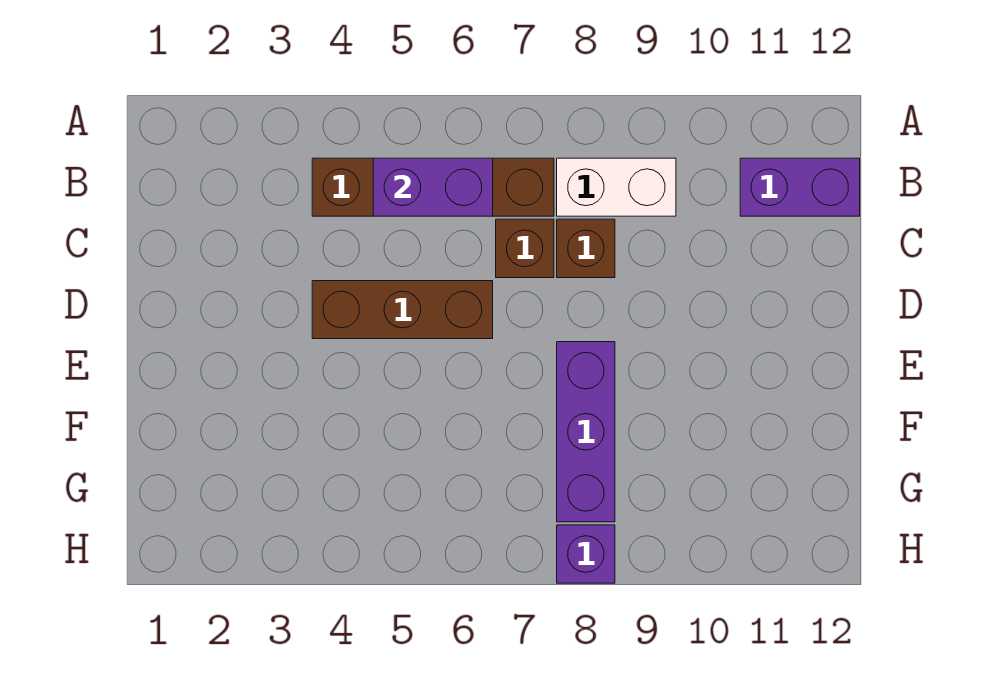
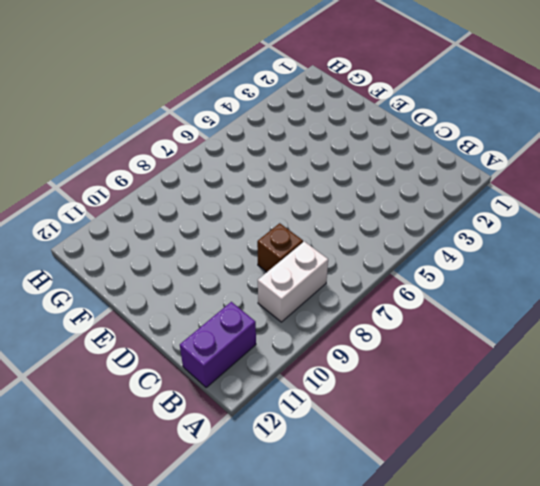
none -> brown 1x4 brick [312,158,554,216]
none -> brown 1x1 brick [496,219,554,278]

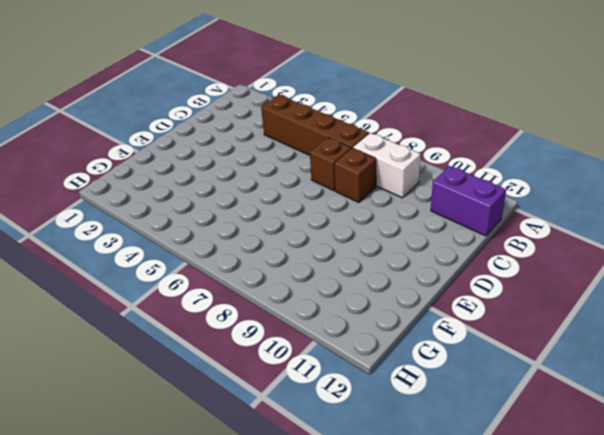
none -> brown 1x3 brick [312,281,493,339]
none -> purple 1x3 brick [557,342,615,522]

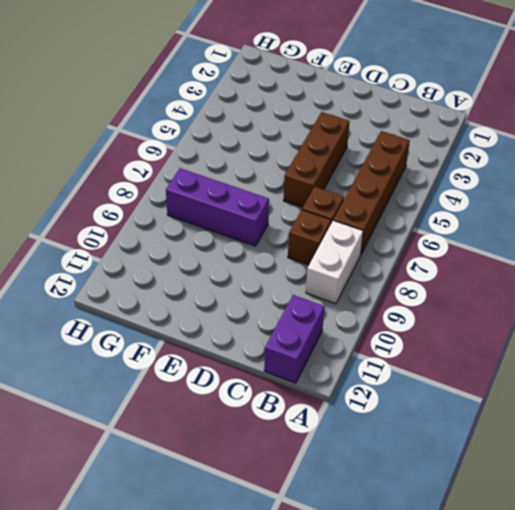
none -> purple 1x1 brick [557,525,615,583]
none -> purple 1x2 brick [373,158,493,216]

